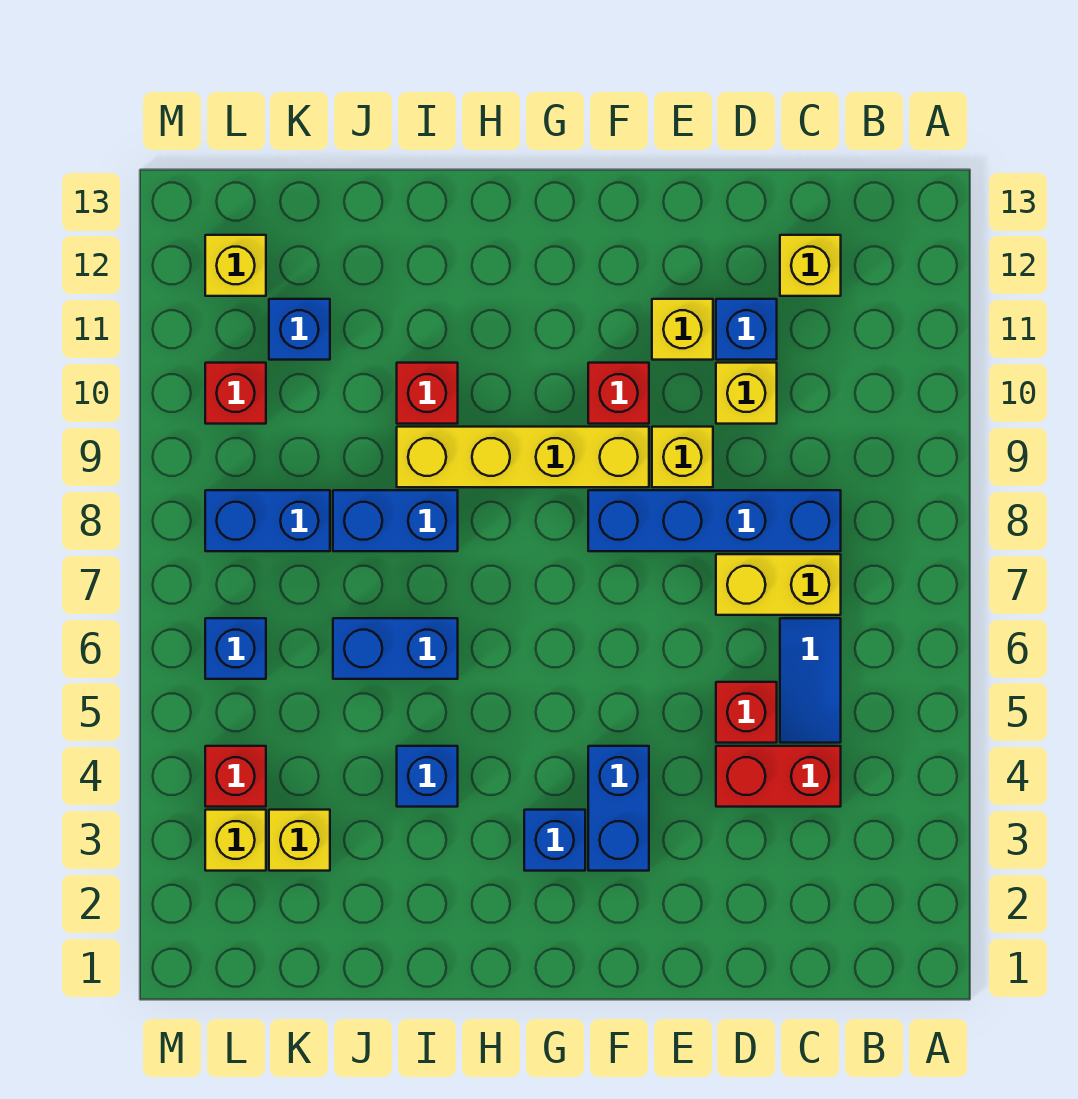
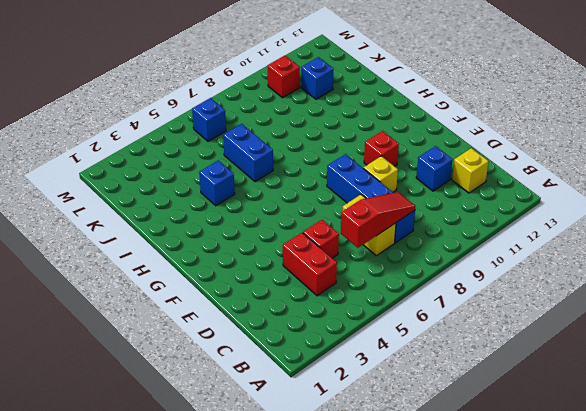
red 1x3 slope [341,192,416,248] -> none
none -> blue 1x2 tile [780,618,841,743]
none -> yellow 1x1 brick [716,363,777,424]
none -> yellow 1x1 brick [652,299,713,360]

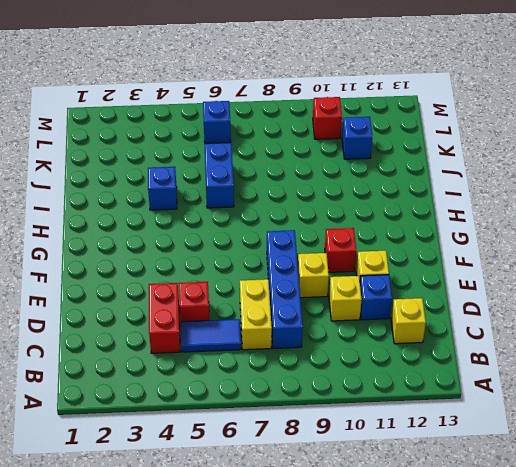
none -> blue 1x2 brick [588,746,649,871]
none -> yellow 1x4 brick [397,427,649,487]
none -> blue 1x1 brick [524,810,585,871]

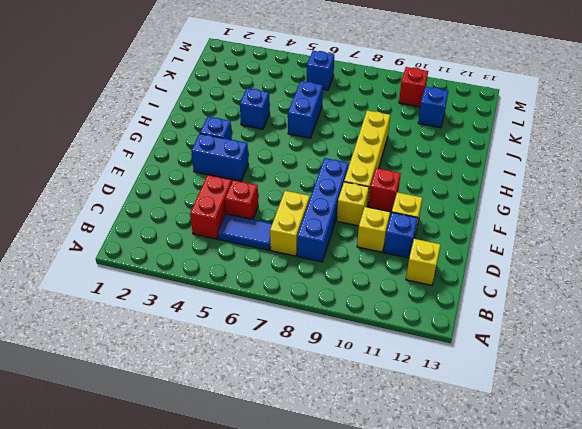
none -> blue 1x2 brick [333,490,458,551]
none -> red 1x1 brick [397,363,458,424]
none -> yellow 1x1 brick [269,810,330,871]

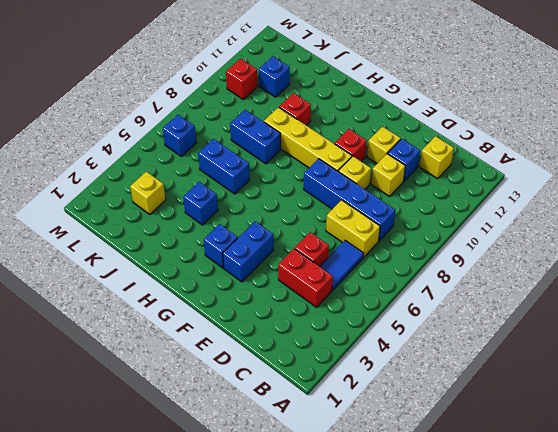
none -> blue 1x2 brick [205,490,330,551]
none -> yellow 1x1 brick [205,810,266,871]
none -> red 1x1 brick [205,746,266,807]

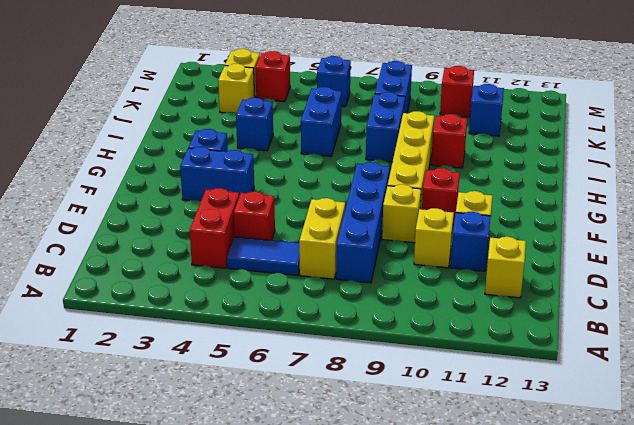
none -> yellow 1x1 brick [205,235,266,296]

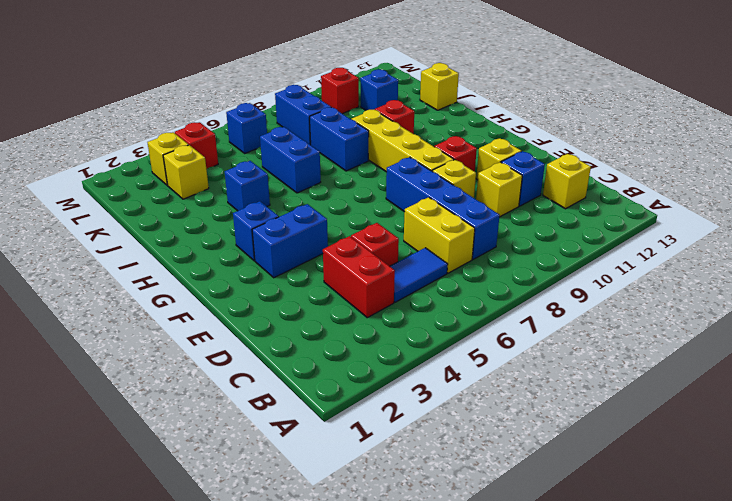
yellow 1x1 brick [420,63,459,110] -> yellow 1x1 brick moved to [205,235,266,296]

